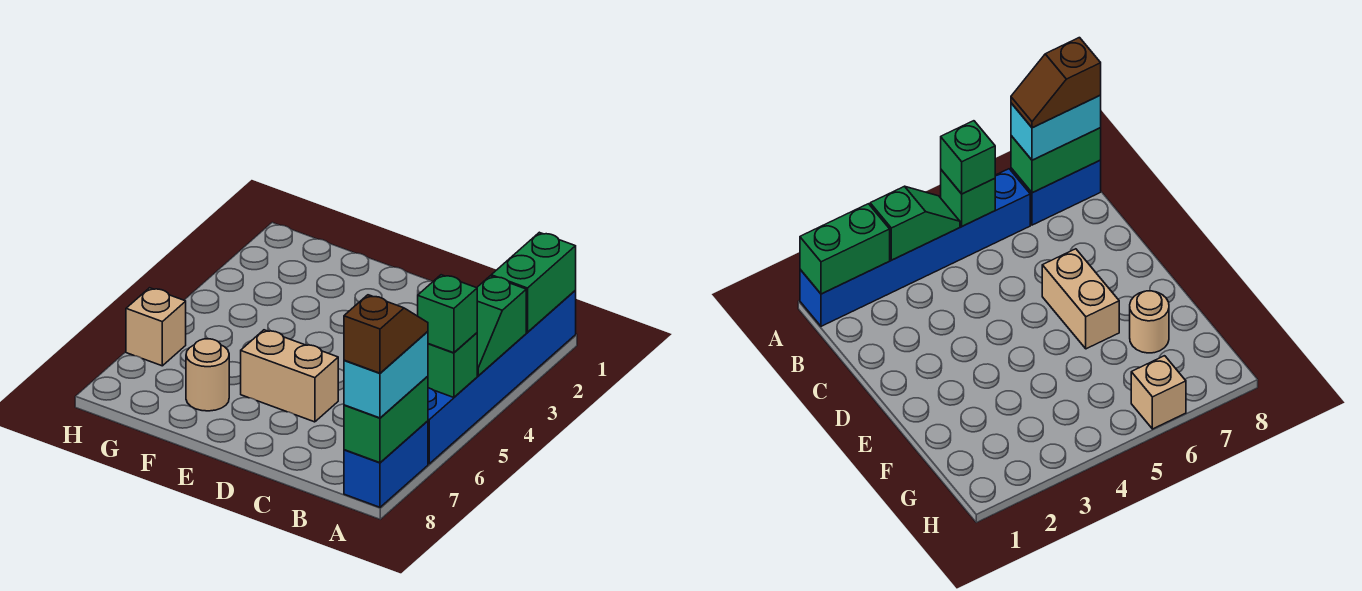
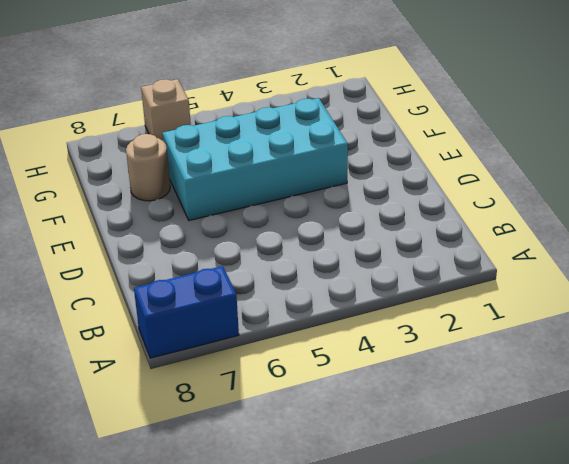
cyan 2x4 brick [163,98,348,221] -> tan 1x2 brick [241,330,338,422]
none -> blue 1x6 brick [428,291,576,464]
none -> green 1x2 brick [491,232,576,332]
none -> green 1x2 slope [477,276,526,376]

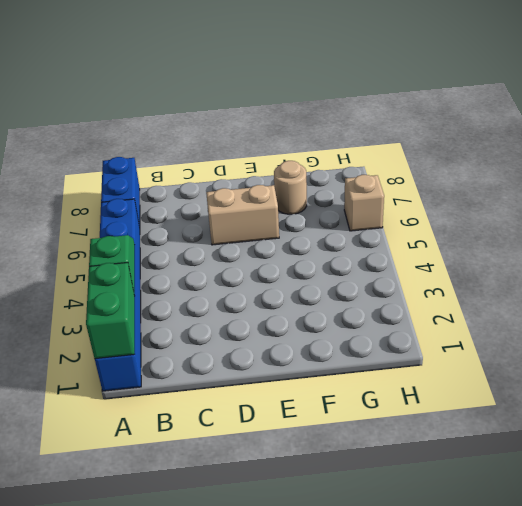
none -> green 1x1 brick [428,333,477,397]
none -> green 1x2 brick [344,376,428,463]
none -> green 1x1 brick [418,275,477,353]

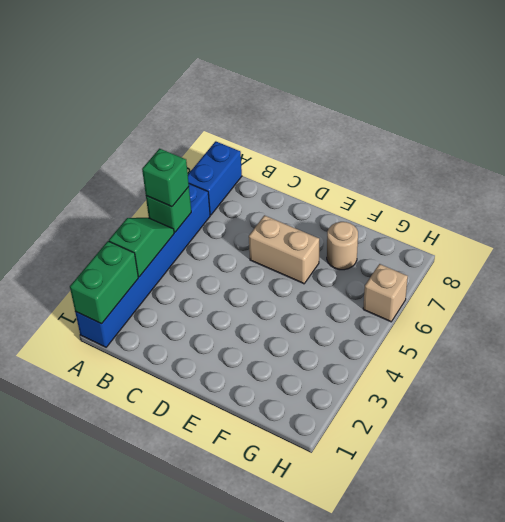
none -> green 1x2 brick [344,376,428,463]
none -> cyan 1x2 brick [344,332,428,418]
none -> brown 1x2 slope [344,295,428,373]

